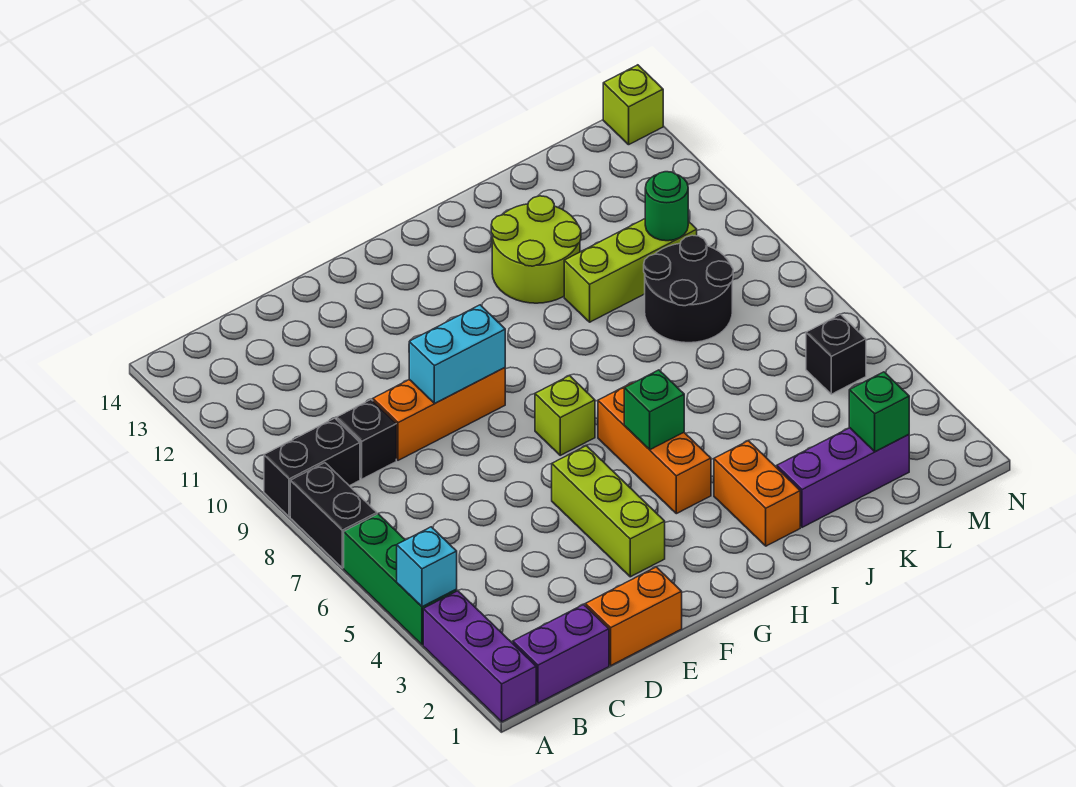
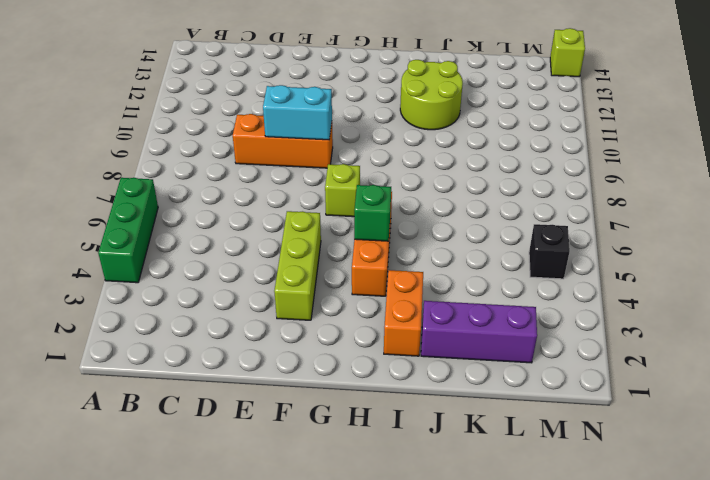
none -> purple 1x3 brick [423,591,536,722]
none -> black 1x2 brick [290,463,377,568]
none -> black 1x2 brick [264,418,360,517]

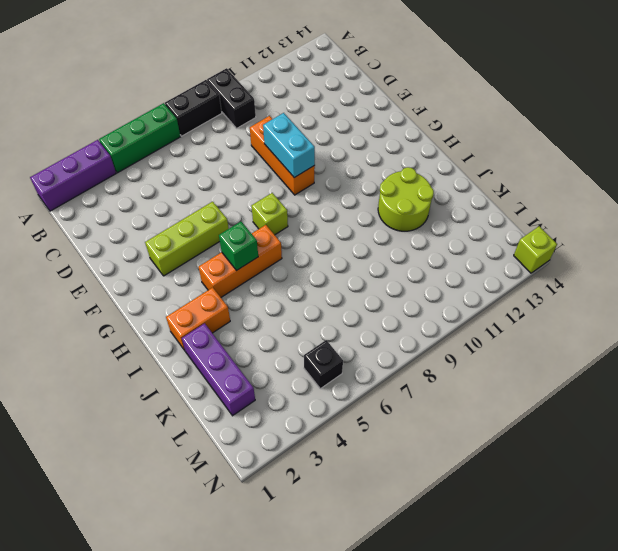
none -> purple 1x2 brick [513,604,609,703]
none -> black 1x1 brick [337,399,396,479]
none -> orange 1x2 brick [585,567,682,665]

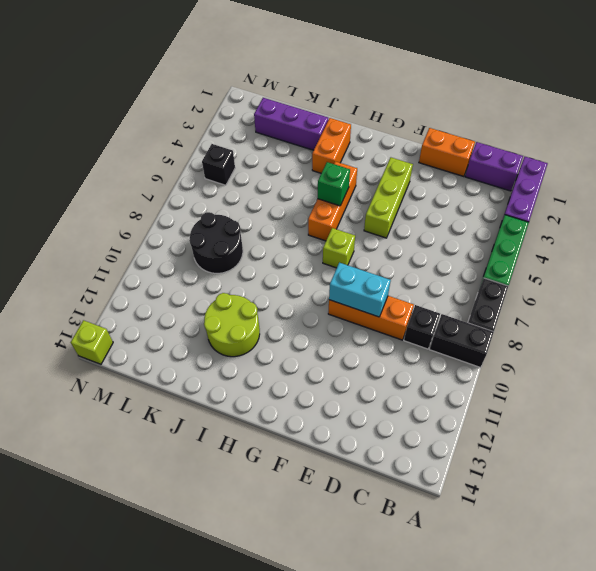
none -> lime 1x3 brick [564,219,697,322]
none -> cyan 1x1 brick [397,527,457,607]
none -> green 1x1 brick [849,372,909,452]

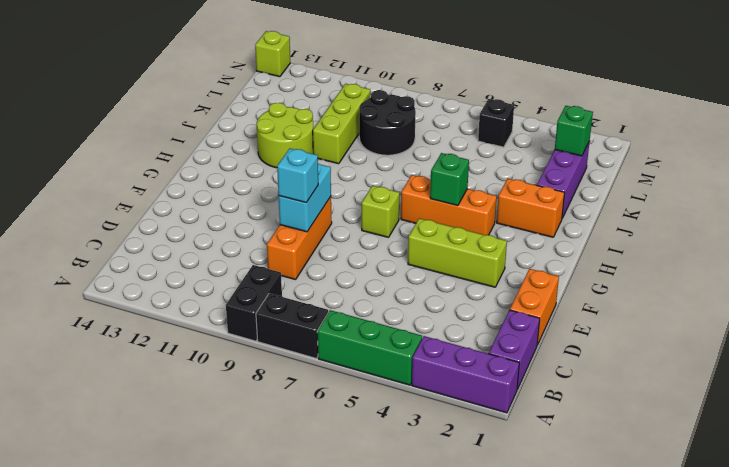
cyan 1x1 brick [277,148,318,203] -> cyan 1x1 brick moved to [397,527,457,607]
none -> black 1x1 brick [337,399,396,479]
none -> green 1x1 round brick [645,172,688,241]

